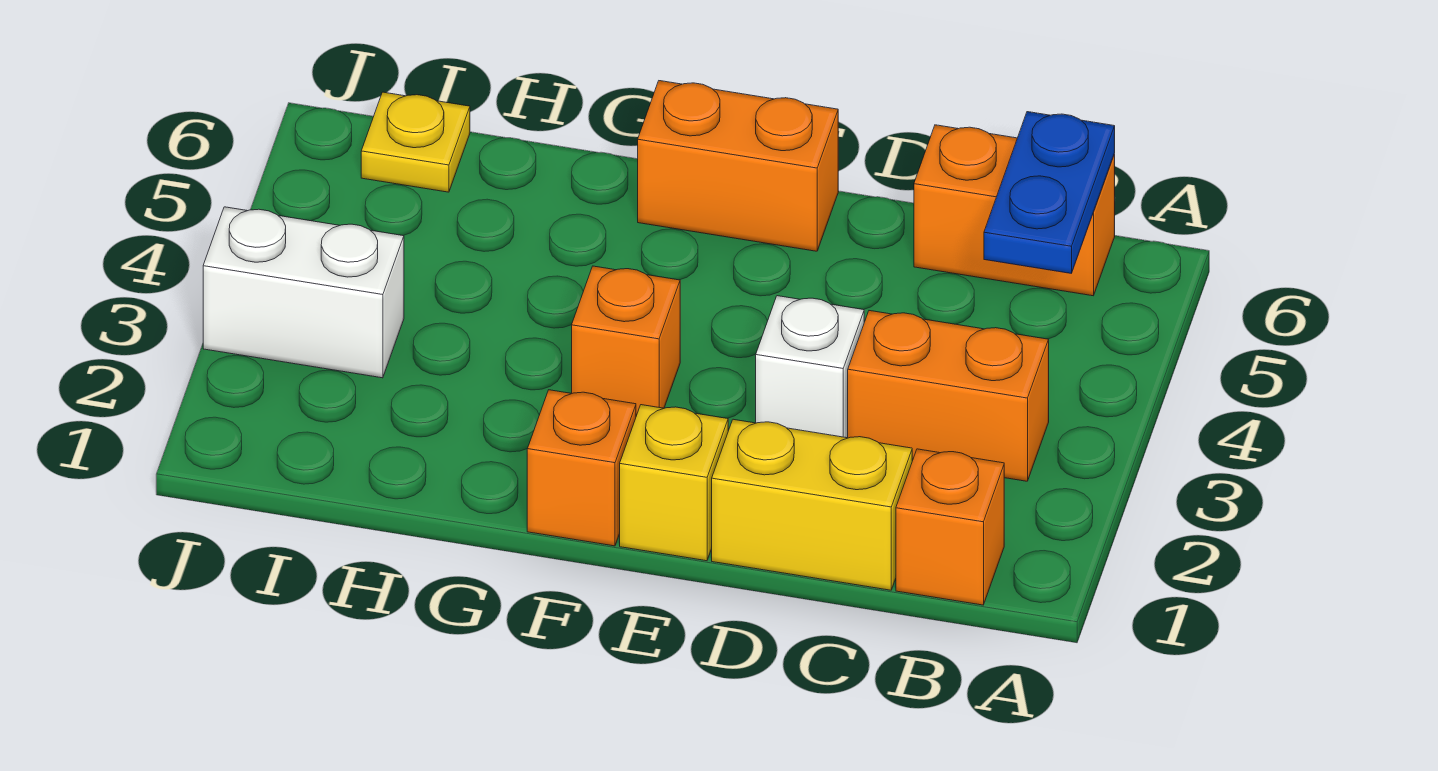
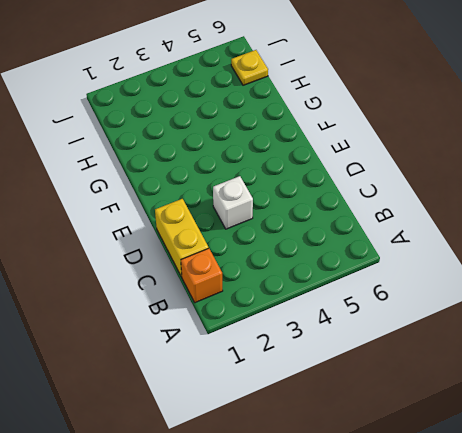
none -> orange 1x2 brick [848,311,1049,481]
none -> orange 1x2 brick [914,125,1115,296]
none -> yellow 1x1 brick [620,405,728,561]

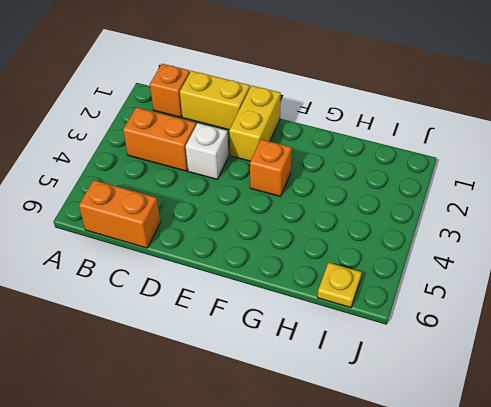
yellow 1x2 brick [229,86,281,161] -> yellow 1x1 brick [620,405,728,561]
none -> orange 1x2 brick [638,81,838,251]
none -> orange 1x1 brick [527,390,636,546]
none -> white 1x2 brick [203,207,404,378]

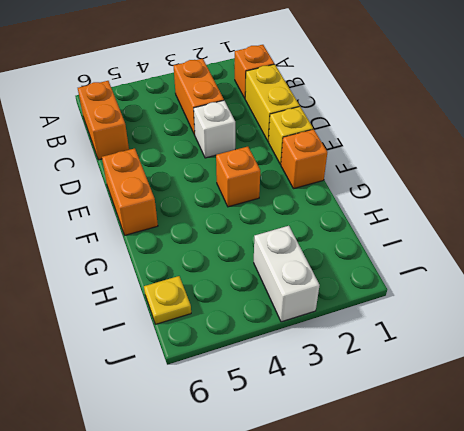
none -> blue 1x2 plate [984,112,1115,273]

